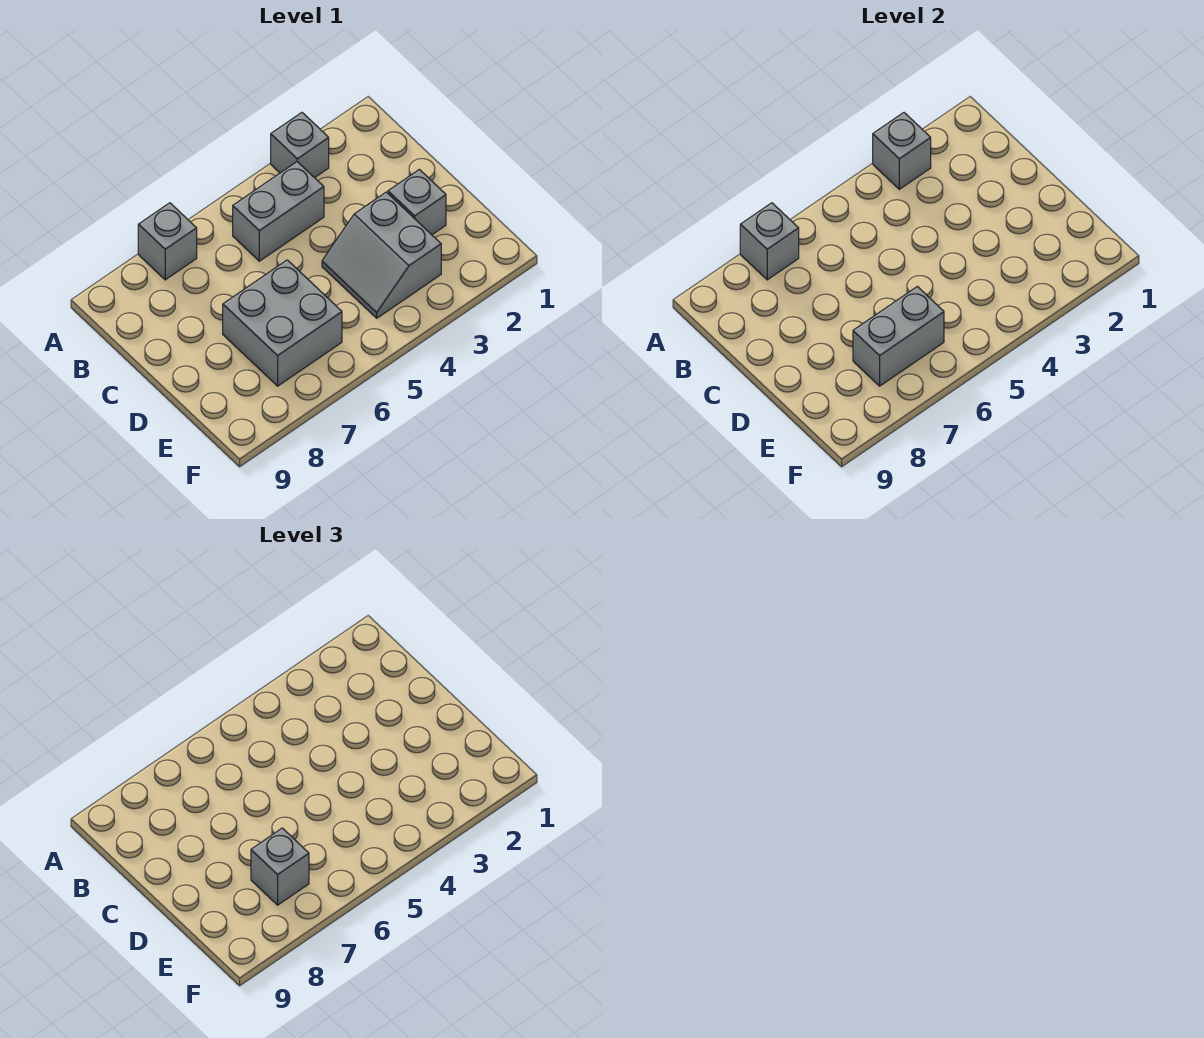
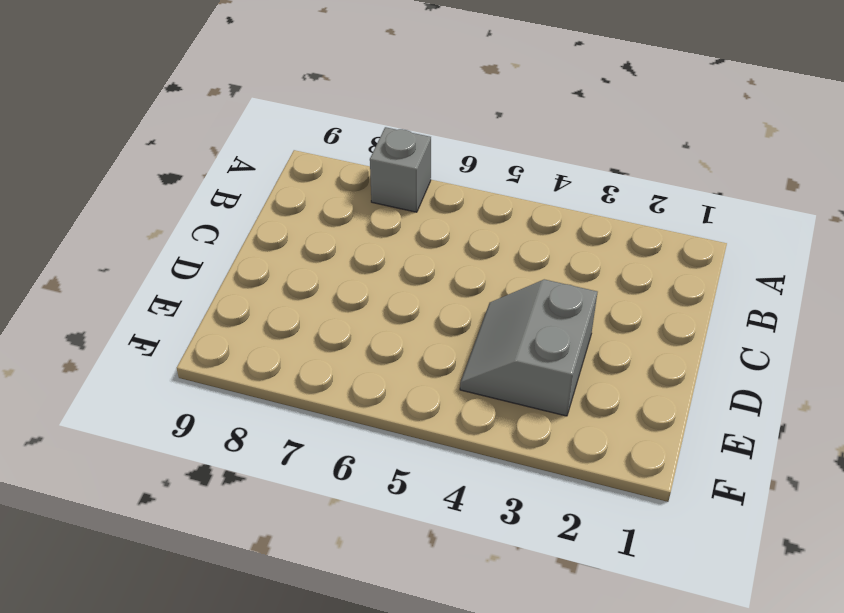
none -> grey 1x1 brick [271,113,329,178]
none -> grey 1x2 brick [233,162,324,261]

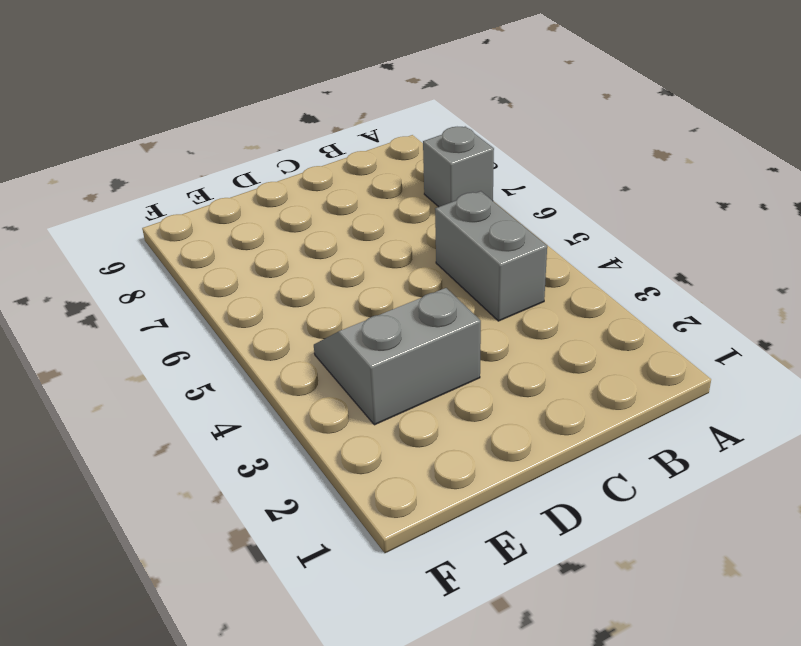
none -> grey 1x1 brick [271,113,329,178]
none -> grey 1x1 brick [388,169,446,235]

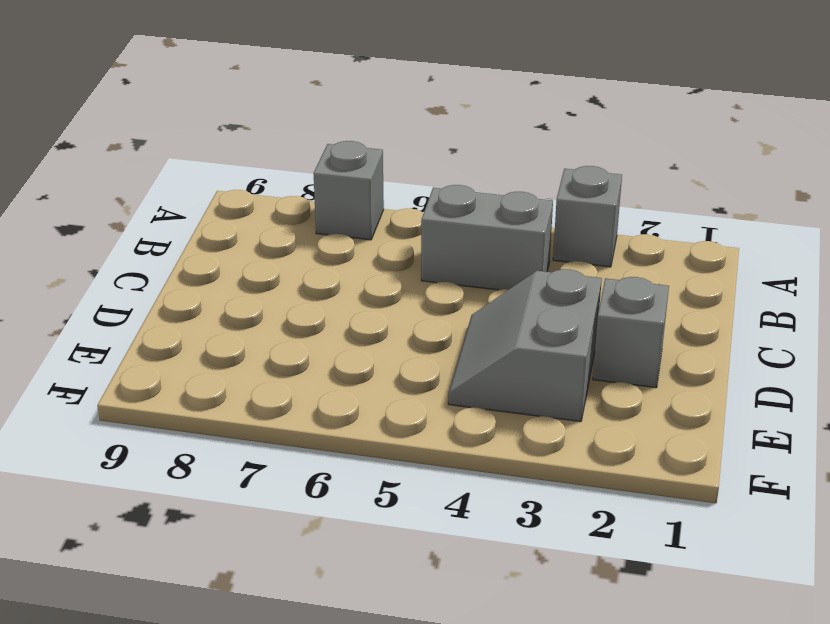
none -> grey 2x2 brick [223,260,342,386]
none -> grey 1x1 brick [873,113,931,189]

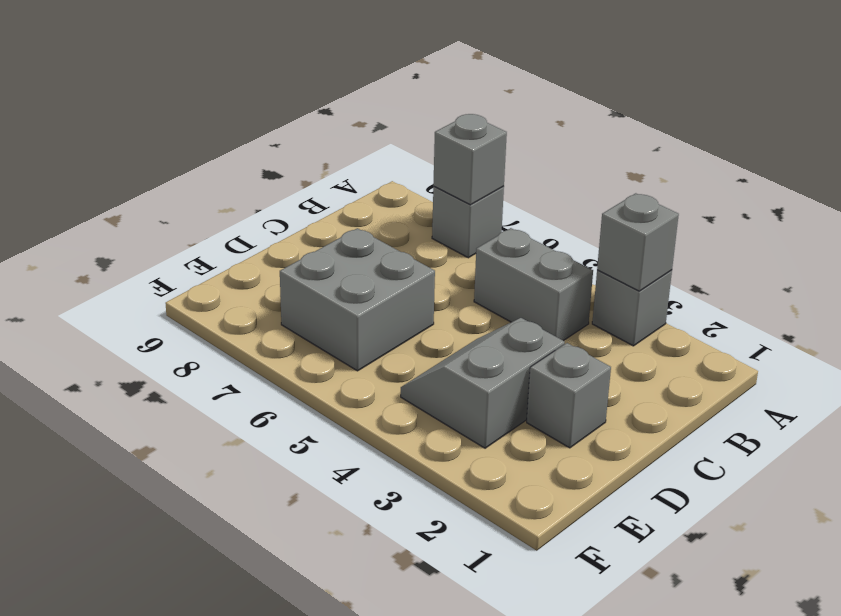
none -> grey 1x2 brick [853,286,944,386]
none -> grey 1x1 brick [251,828,309,905]

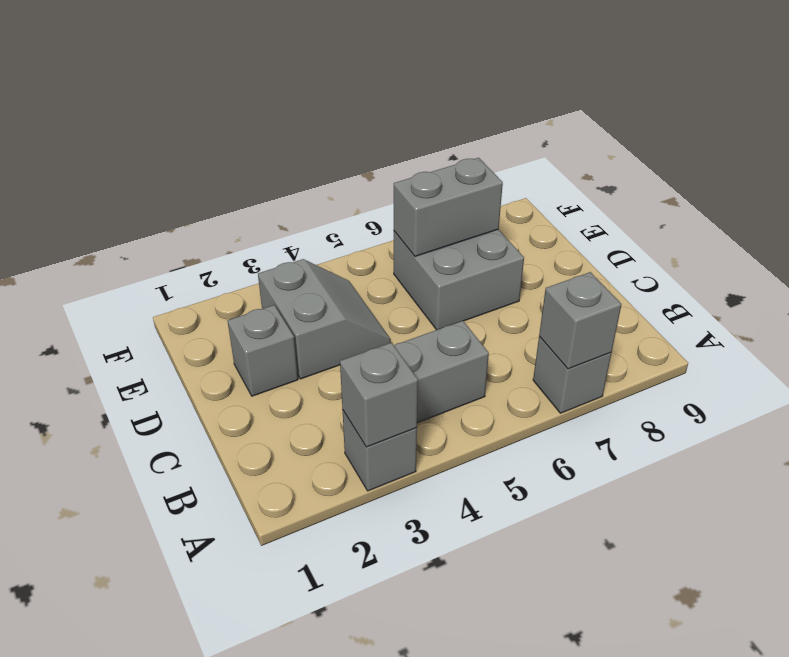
none -> grey 1x1 brick [251,828,309,905]

